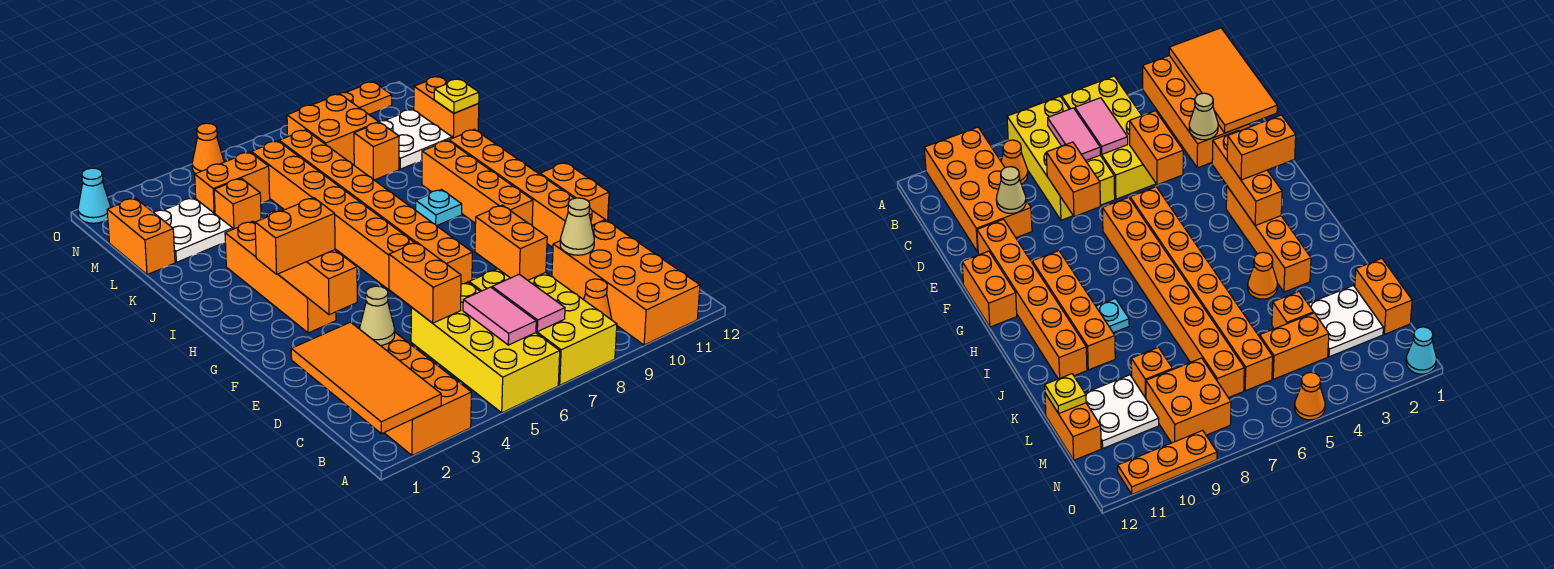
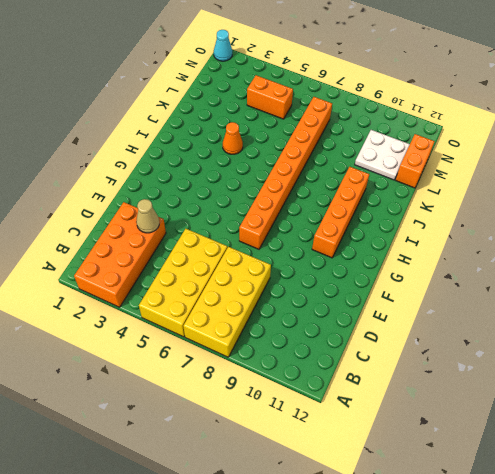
none -> orange 2x4 brick [552,220,700,345]
none -> orange 1x1 cone [584,279,612,320]
none -> orange 1x6 brick [449,129,605,247]
none -> orange 1x8 brick [251,141,415,307]

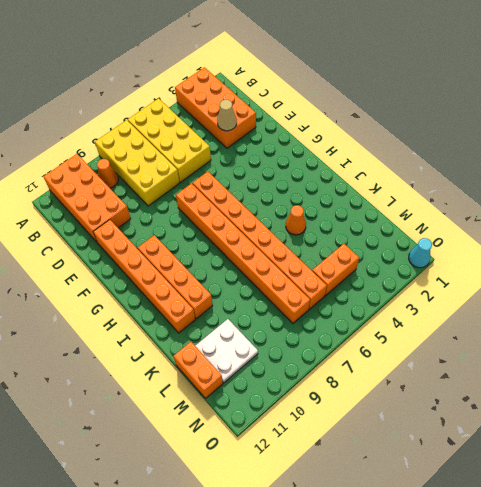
none -> orange 1x2 brick [540,163,609,221]
none -> orange 1x4 brick [225,221,336,333]
none -> cyan 1x1 plate [416,190,462,226]
none -> orange 1x2 brick [107,198,175,275]

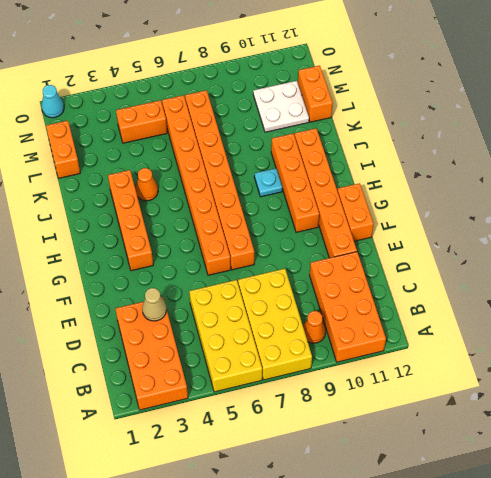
none -> white 2x2 plate [153,198,233,262]
none -> orange 1x1 brick [214,178,261,229]
none -> orange 1x1 brick [354,122,399,180]
none -> orange 2x2 brick [287,94,379,165]

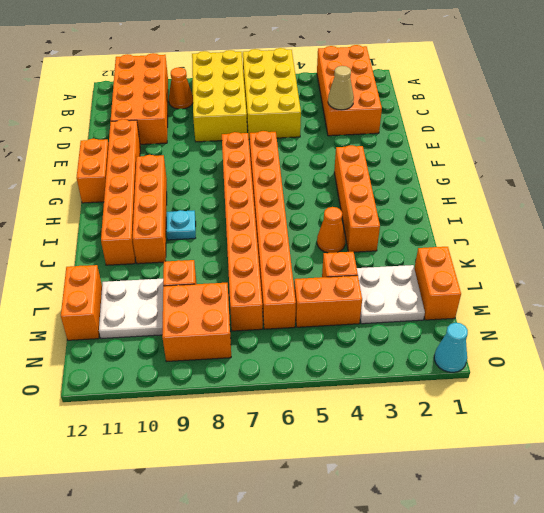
none -> orange 1x1 cone [192,123,224,174]
none -> orange 1x3 plate [310,82,392,114]
none -> orange 2x4 tile [291,322,441,434]
none -> pink 1x2 tile [463,287,536,345]

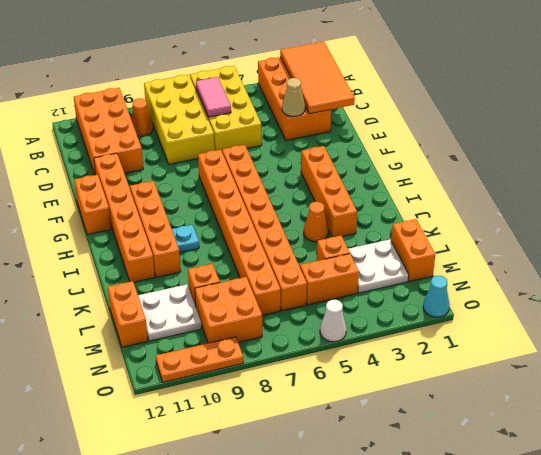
white 1x1 cone [320,300,347,342] -> orange 1x1 cone [192,123,224,174]
none -> pink 1x2 tile [492,274,565,332]
none -> orange 1x2 brick [389,242,461,323]
none -> orange 1x2 brick [475,205,547,280]
none -> tan 1x1 cone [560,198,594,255]

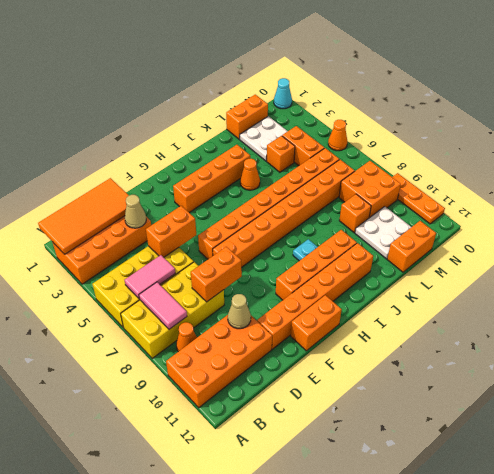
pink 1x2 tile [139,282,187,329] -> pink 1x2 tile turned to [492,274,565,332]
none -> orange 1x3 brick [278,250,357,315]
none -> yellow 1x1 plate [434,79,479,113]
none -> orange 1x2 brick [255,198,335,274]

